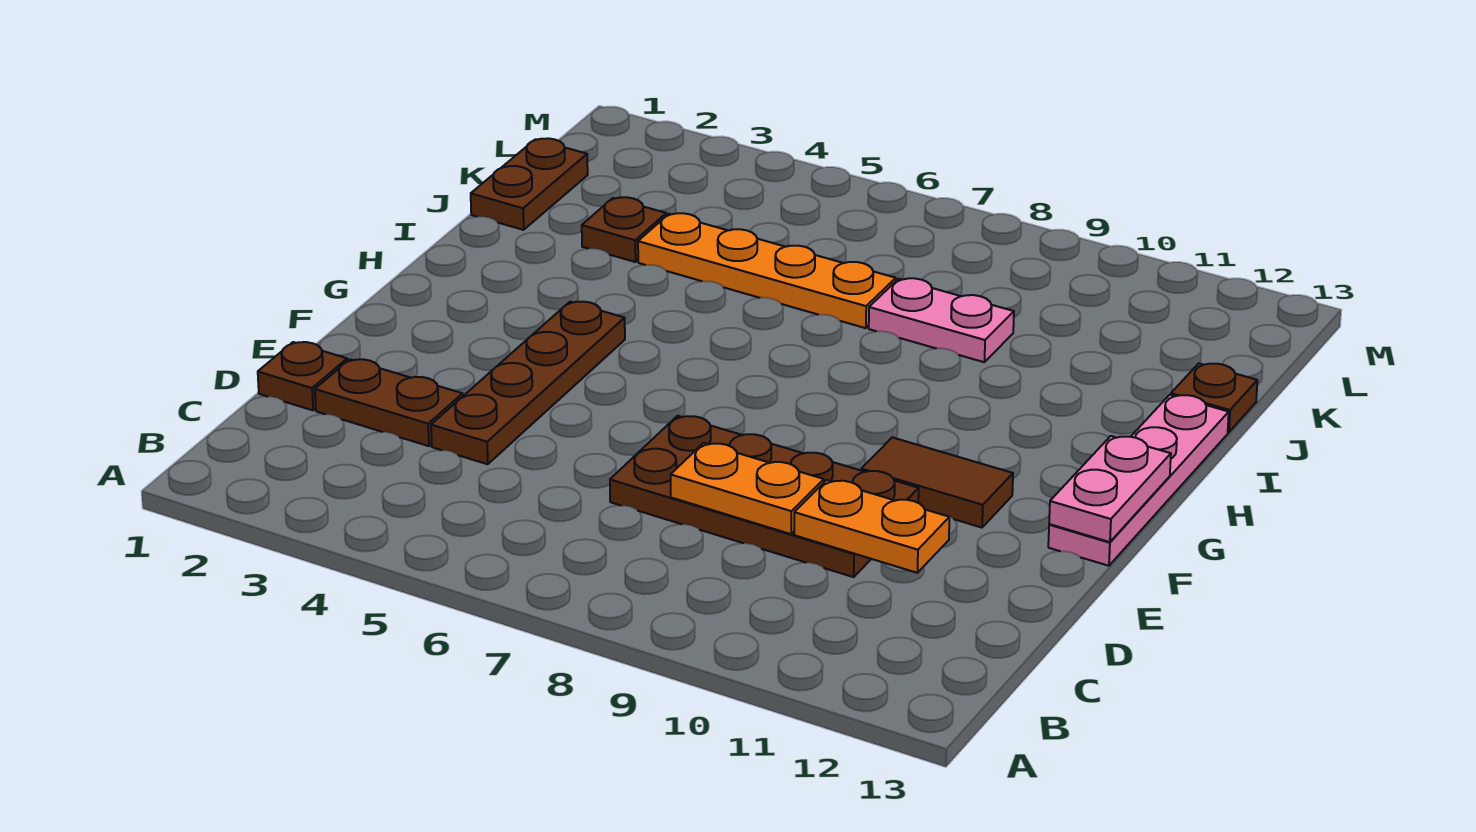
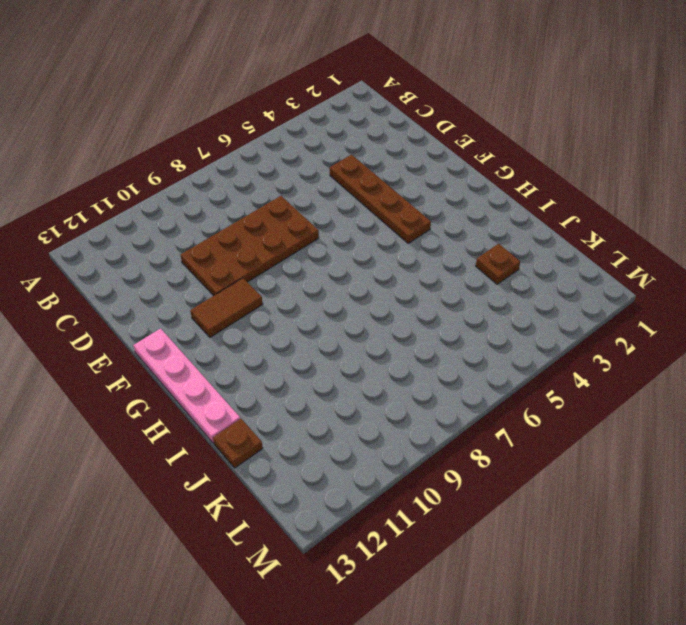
none -> brown 1x1 plate [258,342,347,410]
none -> brown 1x2 plate [315,359,463,446]
none -> brown 1x2 plate [471,138,588,230]

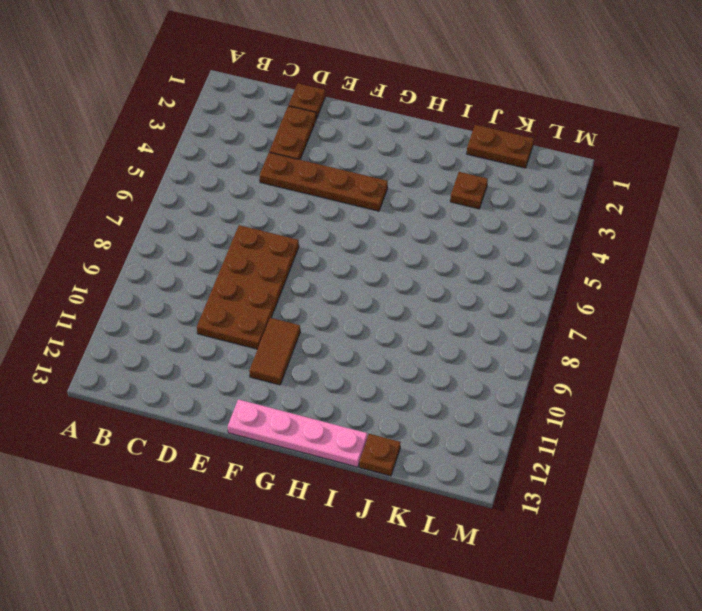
none -> orange 1x4 plate [638,213,896,328]
none -> pink 1x2 plate [869,278,1014,362]
none -> orange 1x2 plate [671,443,824,534]

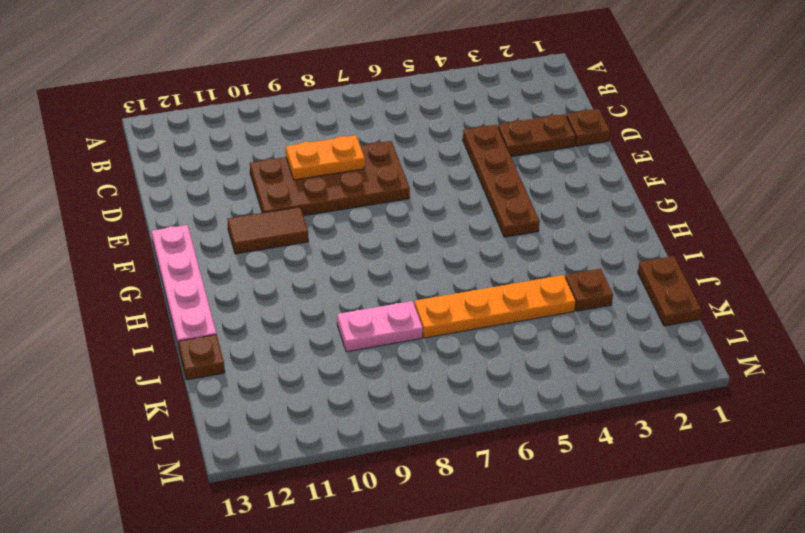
none -> orange 1x2 plate [794,480,949,573]
none -> pink 1x2 plate [1049,436,1171,542]

